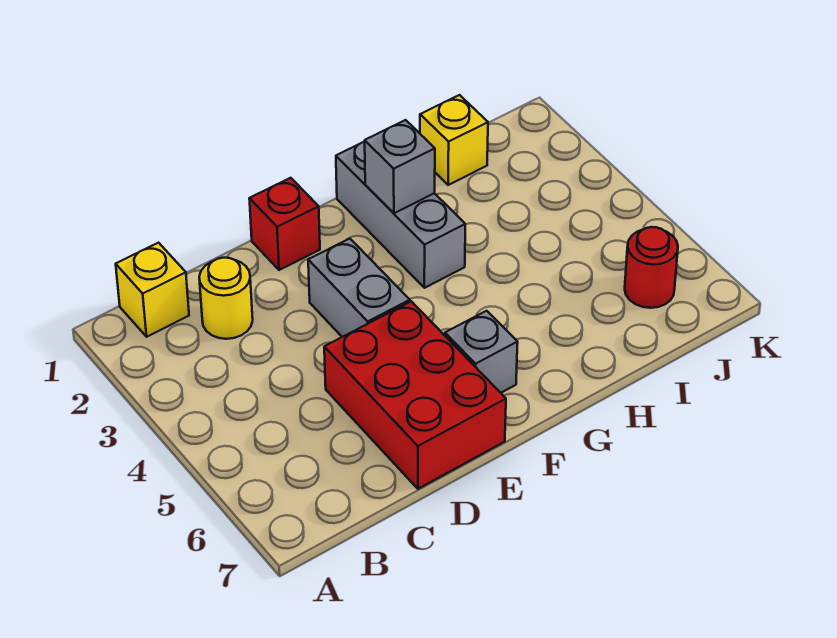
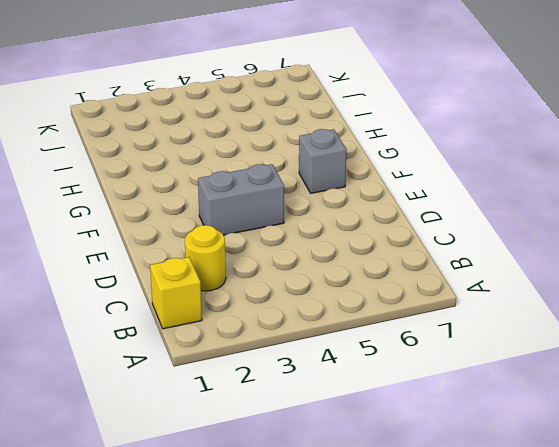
none -> red 2x3 brick [324,301,506,489]
none -> red 1x1 brick [249,178,320,270]

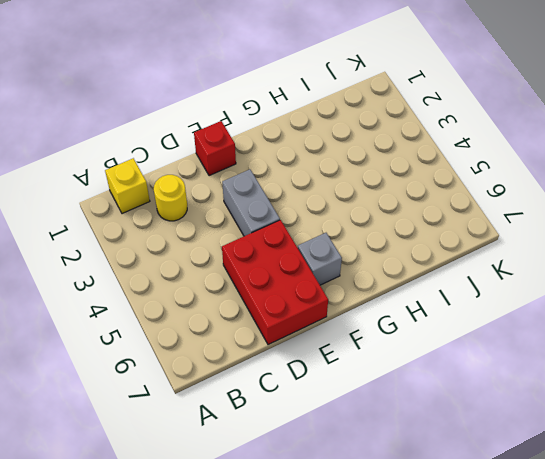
none -> grey 1x3 brick [336,142,465,288]
none -> yellow 1x1 brick [420,95,488,185]

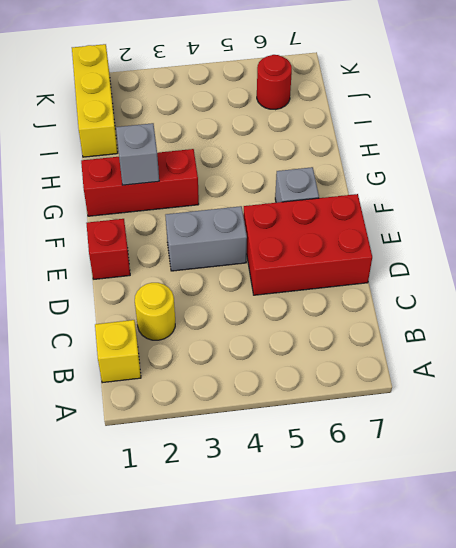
red 1x3 brick [81,149,199,216] -> grey 1x3 brick [336,142,465,288]
yellow 1x3 brick [72,44,118,157] -> yellow 1x1 brick [420,95,488,185]

